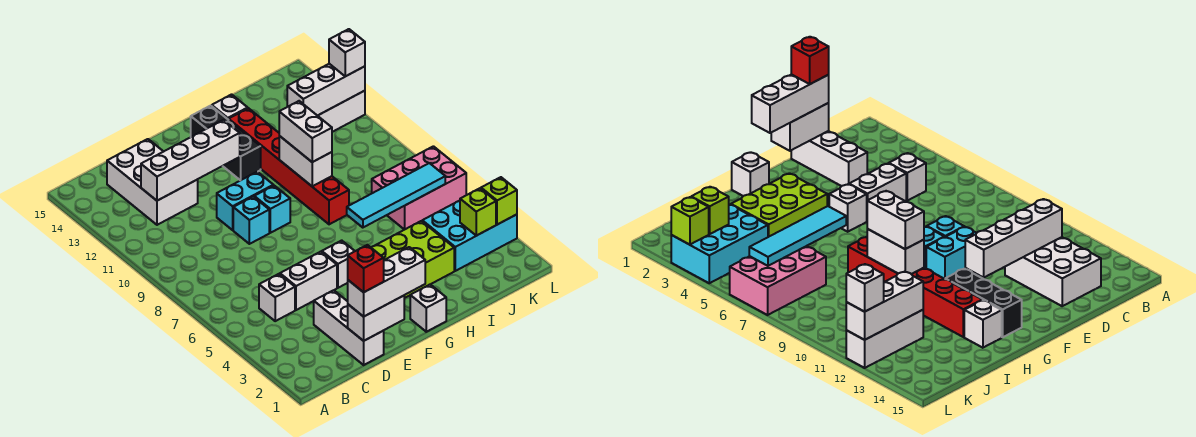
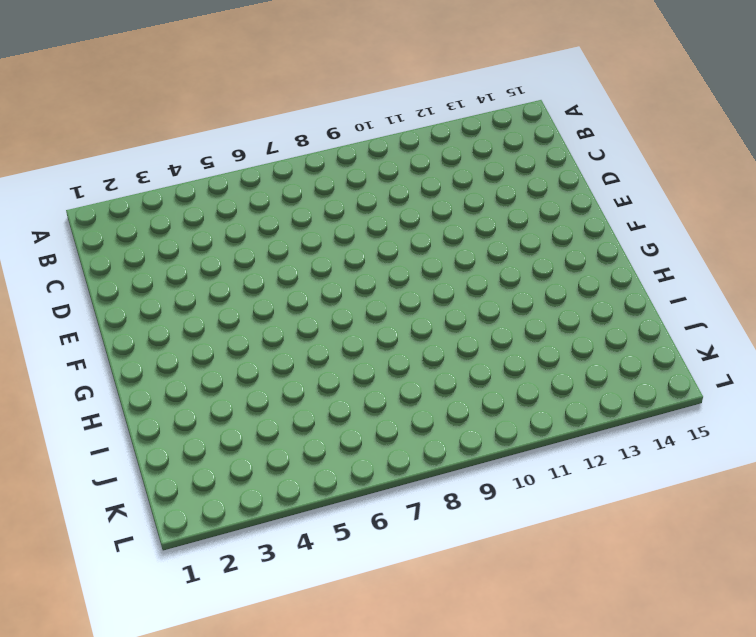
none -> white 1x1 brick [259,274,295,321]
none -> white 2x3 brick [107,139,198,225]
none -> white 1x3 brick [314,290,384,365]

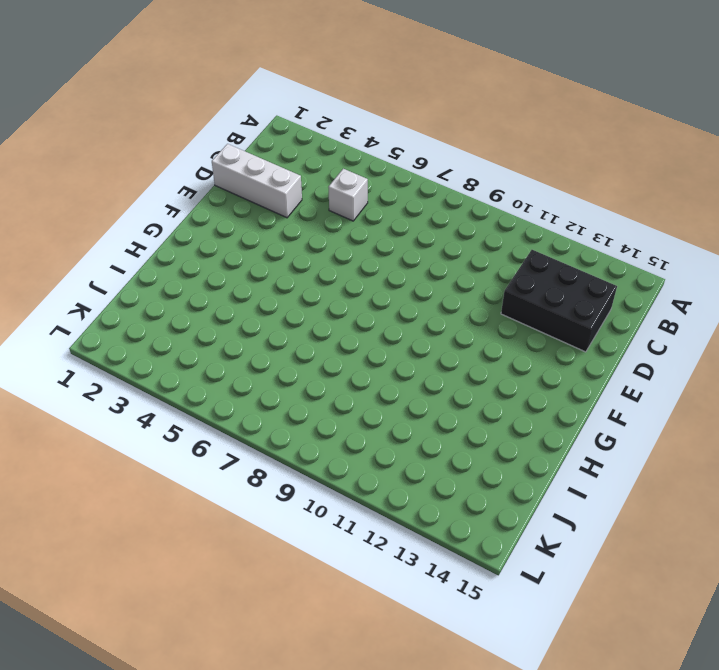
black 2x3 brick [501,250,617,352] -> white 2x3 brick [107,139,198,225]
none -> white 1x2 brick [280,252,337,310]
none -> cyan 1x1 brick [233,197,269,244]
none -> cyan 1x2 brick [217,172,273,230]

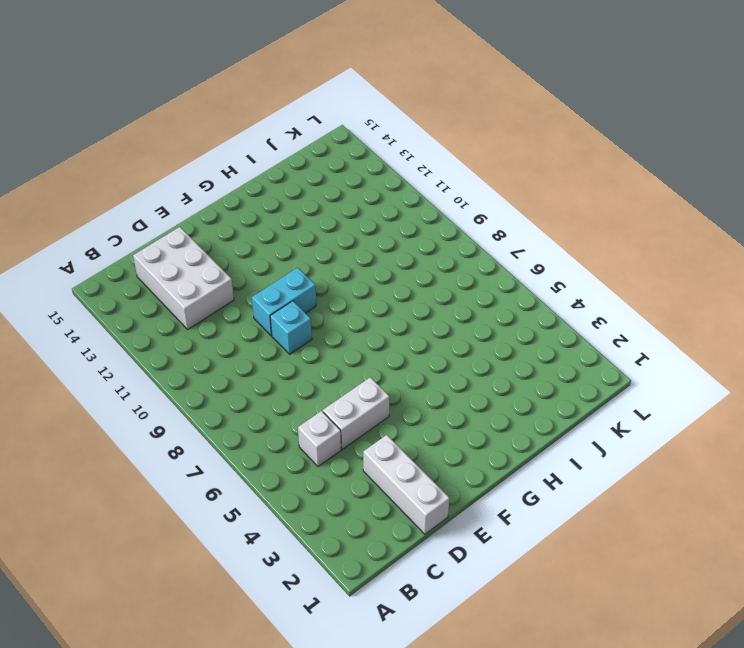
none -> white 1x1 brick [322,240,355,288]
none -> cyan 1x1 brick [254,186,290,233]
none -> white 1x1 brick [410,284,446,332]

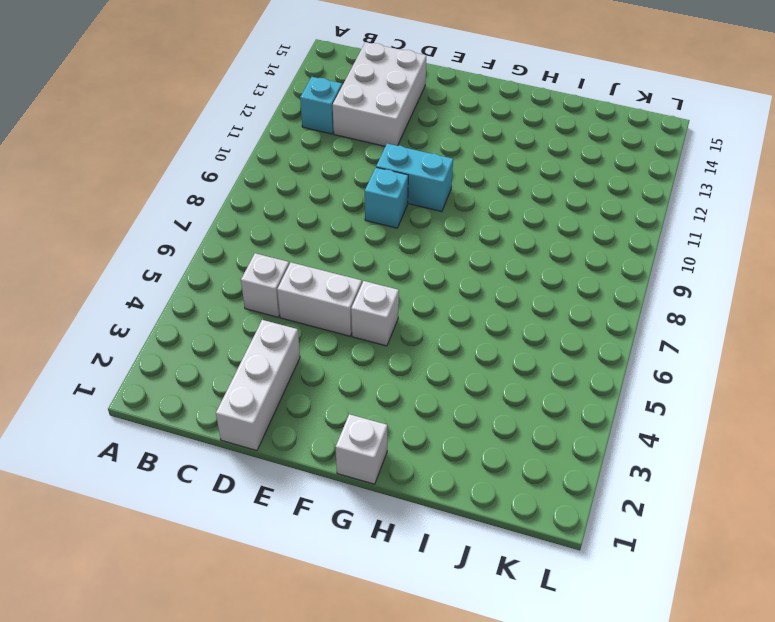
cyan 1x1 brick [300,77,342,134] -> cyan 1x1 brick moved to [254,186,290,233]
none -> lime 2x3 brick [371,221,454,298]
none -> black 1x3 brick [191,106,261,180]
none -> red 1x6 brick [229,108,349,224]

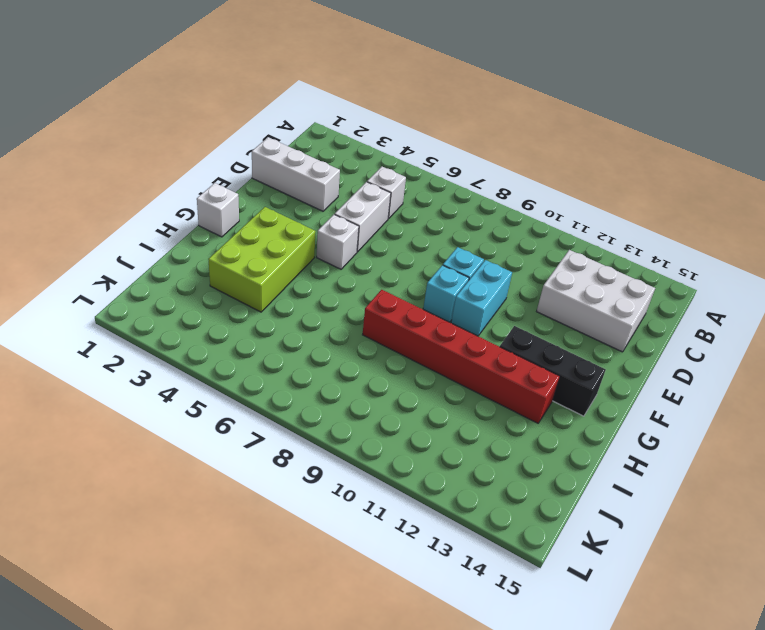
none -> white 1x1 brick [212,95,248,120]
none -> cyan 2x3 brick [422,201,517,271]
none -> pink 2x3 brick [372,146,466,230]

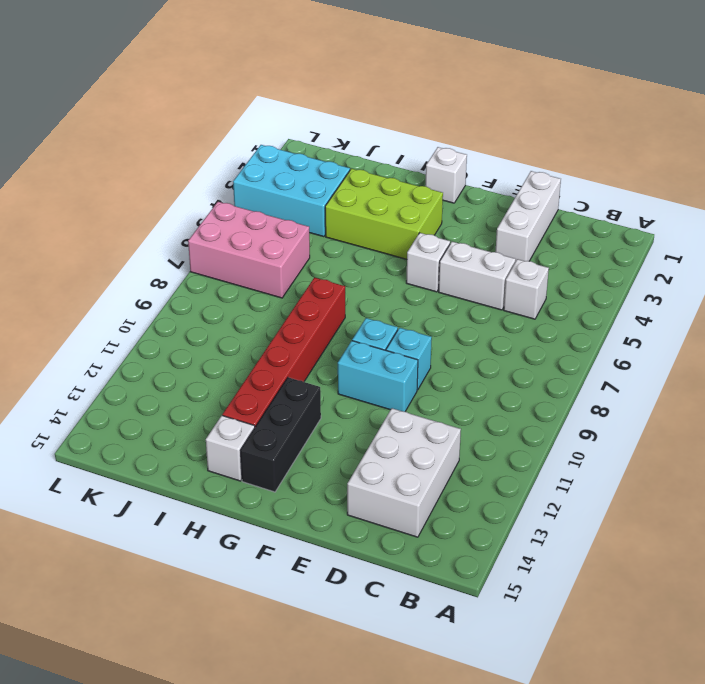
none -> white 1x3 brick [318,91,365,132]
none -> white 1x4 brick [141,120,240,201]
none -> white 1x2 brick [348,296,404,341]

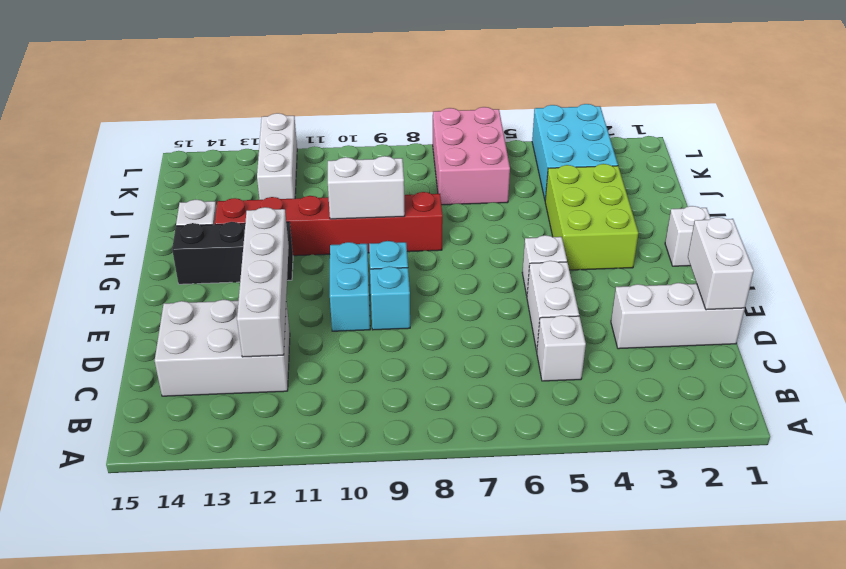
none -> cyan 1x4 tile [347,163,445,228]
none -> white 1x3 brick [287,64,365,116]
none -> lime 1x1 brick [460,188,496,236]

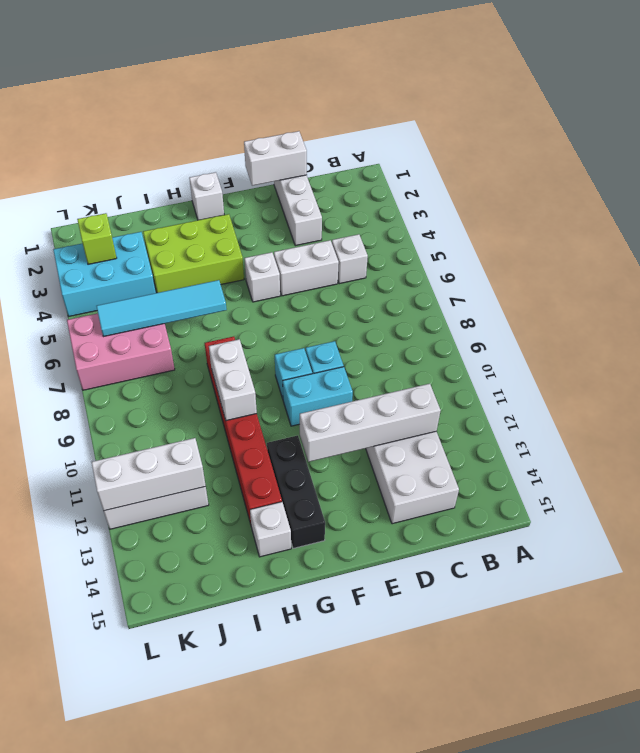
none -> lime 1x1 brick [481,177,517,225]
none -> white 1x3 brick [348,247,425,317]
none -> white 1x2 brick [279,101,332,162]

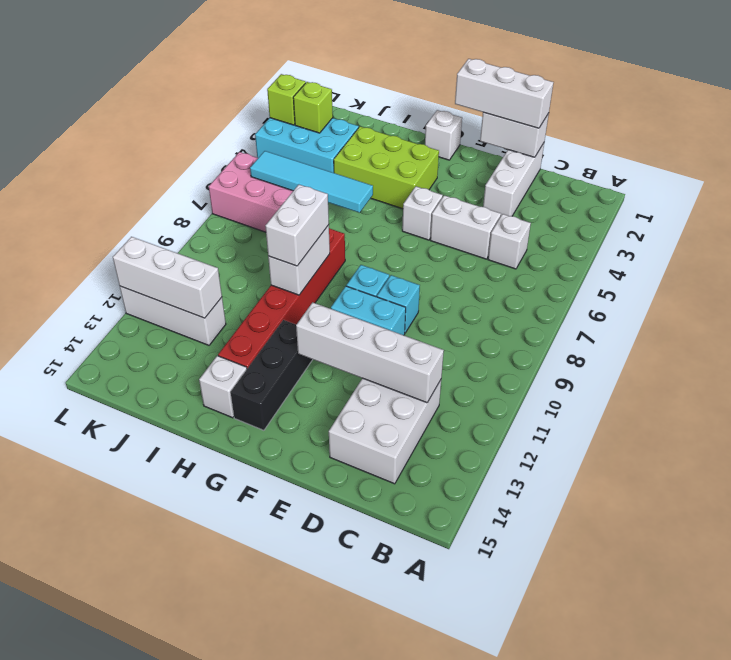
none -> white 1x1 brick [329,29,365,76]
none -> red 1x1 brick [348,245,384,292]

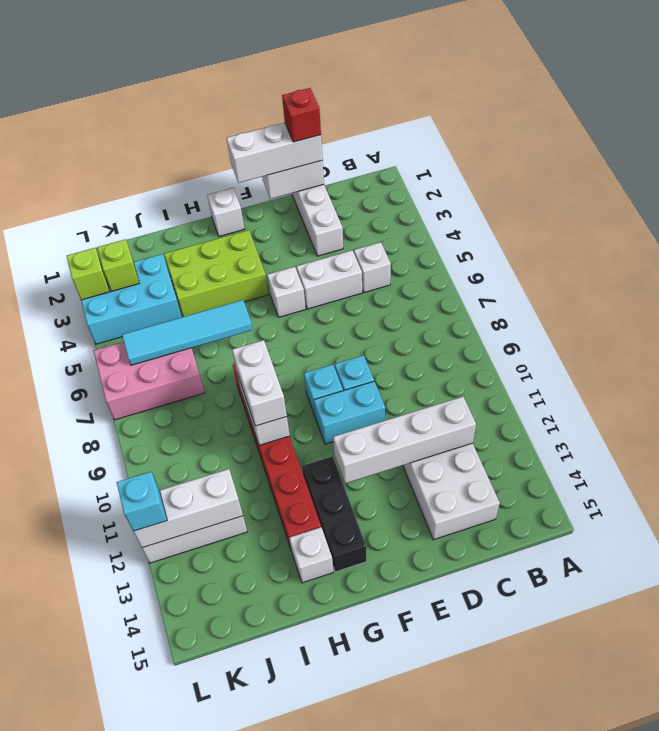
cyan 1x1 brick [117,472,167,531] -> white 1x1 brick [329,29,365,76]

